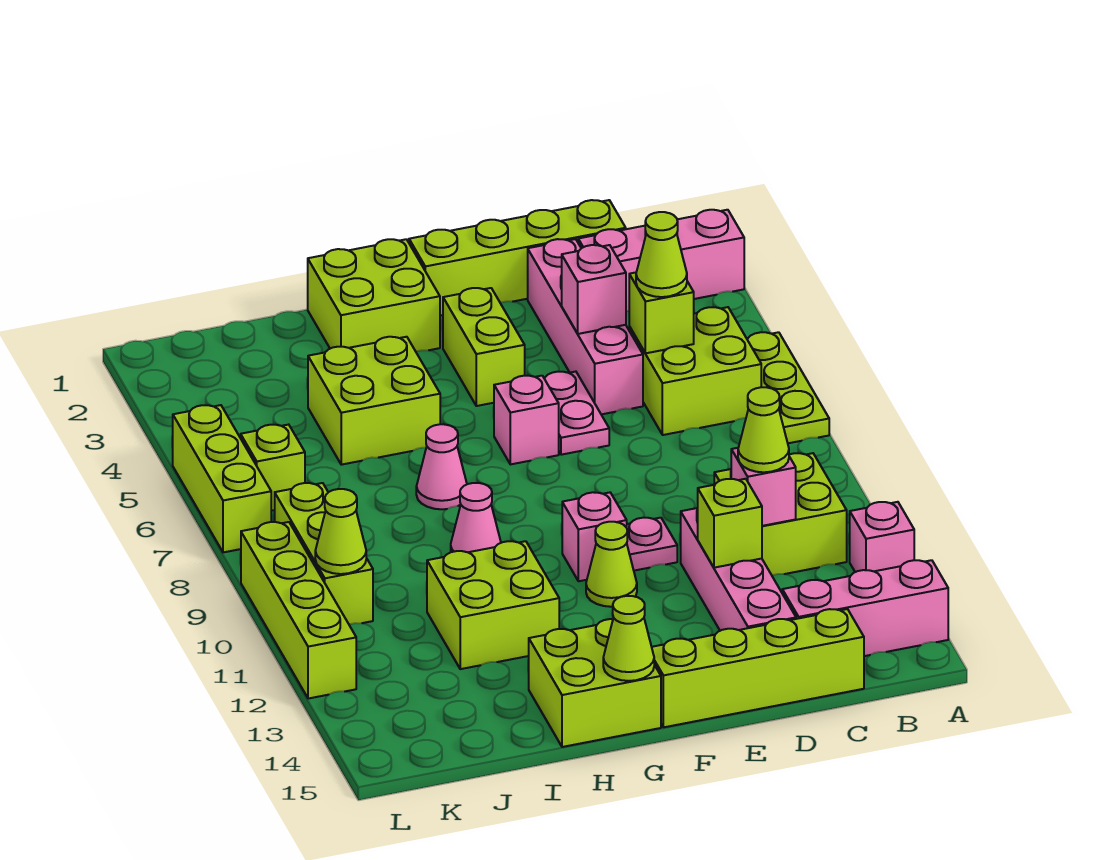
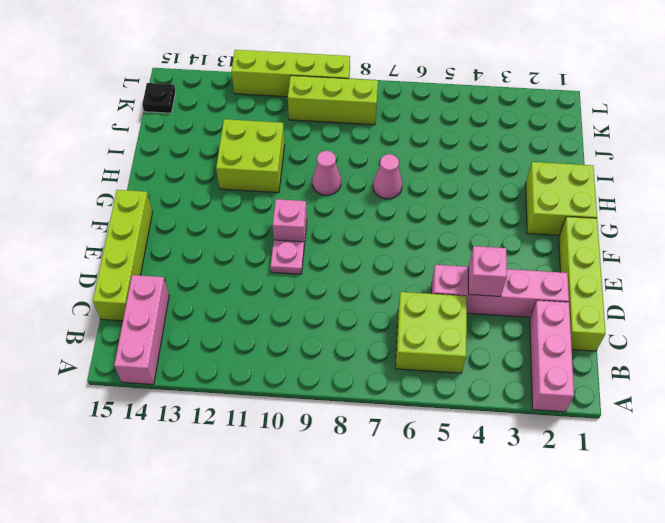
black 1x1 plate [142,83,176,113] -> none
none -> lime 1x3 plate [747,332,829,443]
none -> pink 1x1 brick [850,502,914,572]
none -> lime 2x2 brick [714,453,847,575]
none -> pink 1x4 brick [681,508,796,631]

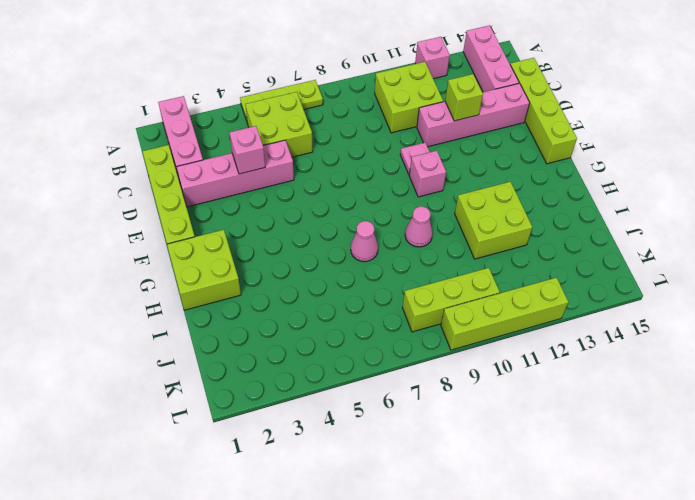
none -> pink 1x2 plate [544,372,609,455]
none -> lime 1x2 brick [443,288,525,406]
none -> pink 1x1 brick [494,376,559,464]
none -> lime 1x1 cone [586,522,637,607]

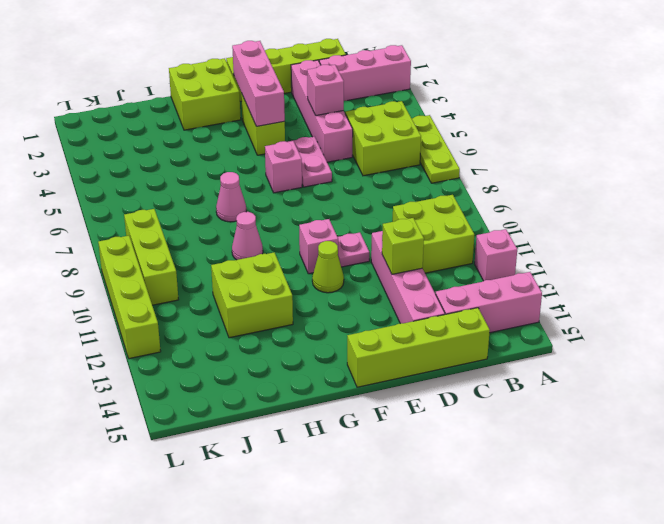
pink 1x3 brick [232,41,285,126] -> none
none -> lime 2x2 brick [529,619,661,747]
none -> lime 2x2 brick [308,337,440,465]
none -> lime 1x1 brick [241,425,305,511]
none -> lime 1x3 brick [173,405,271,552]

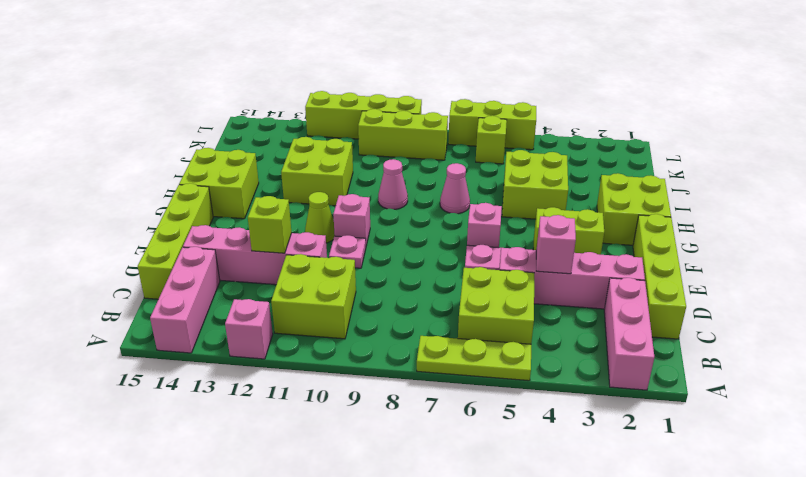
none -> lime 1x1 brick [629,273,694,353]
none -> pink 1x1 brick [731,448,796,526]
none -> lime 1x1 cone [603,596,654,681]
none -> lime 1x1 cone [315,489,366,574]

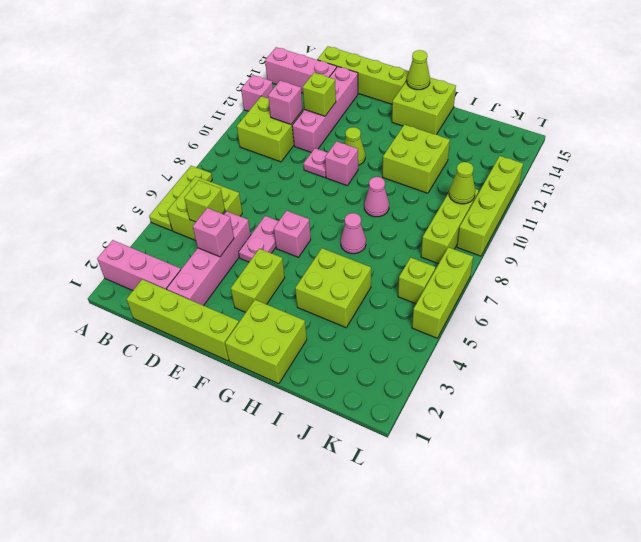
none -> lime 1x1 cone [636,212,687,297]
none -> lime 1x1 cone [738,387,789,472]

